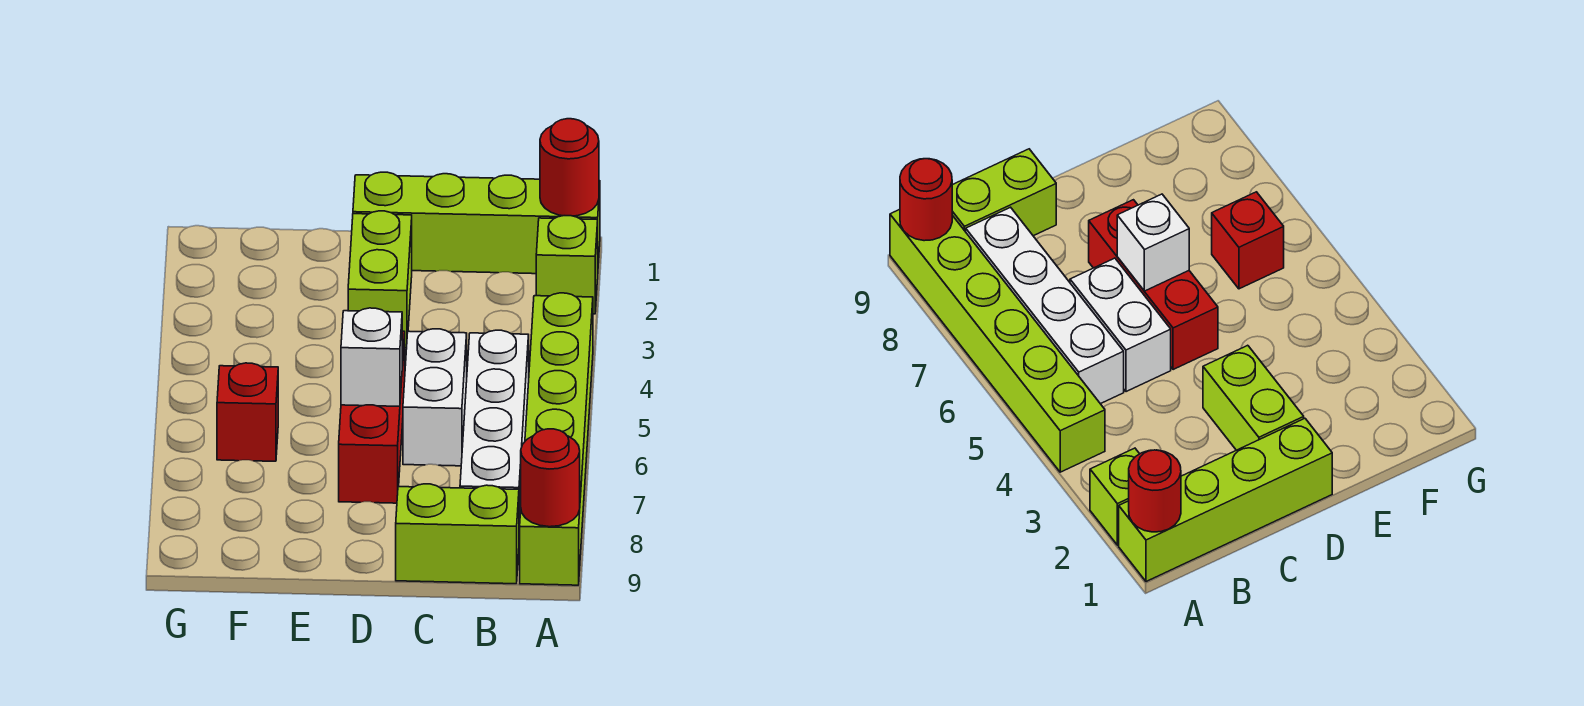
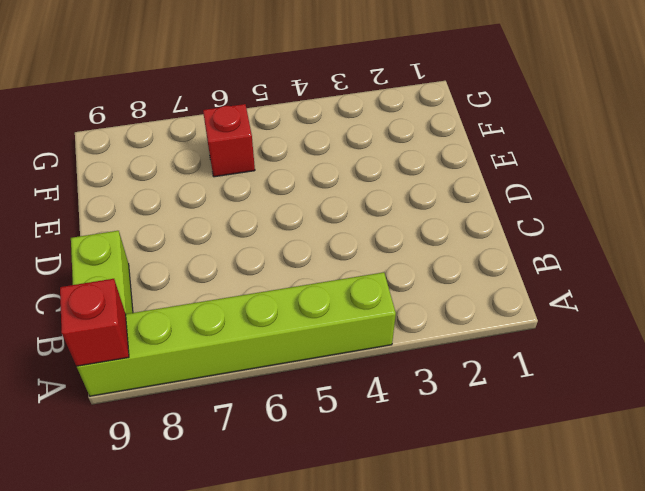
red 1x1 brick [60,279,129,366] -> red 1x1 round brick [521,429,580,527]
none -> lime 1x4 brick [353,172,600,274]
none -> lime 1x1 brick [536,216,598,314]
none -> white 1x4 brick [460,330,529,538]

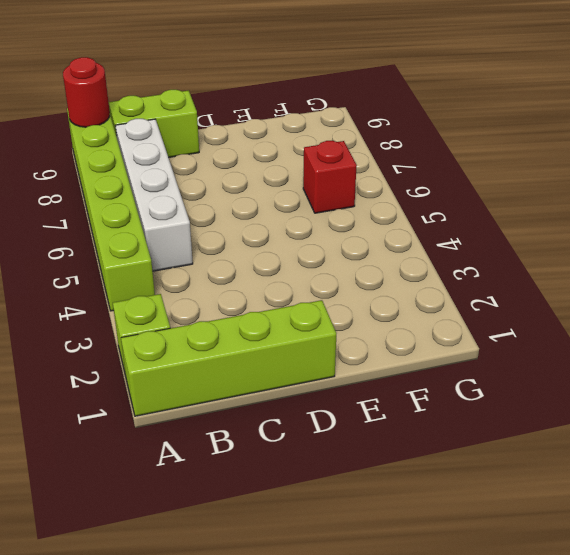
none -> white 1x2 brick [403,329,467,466]
none -> lime 1x2 brick [348,211,412,348]
none -> red 1x3 brick [339,331,405,503]

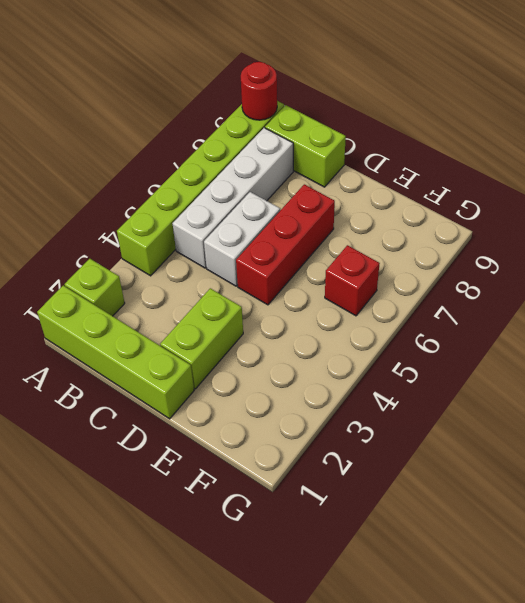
none -> red 1x1 round brick [540,119,599,216]
none -> white 1x1 brick [341,308,402,406]

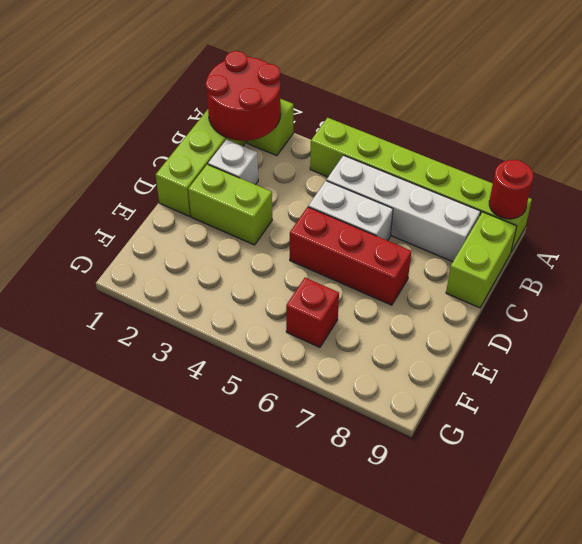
red 2x2 round brick [206,51,281,141] -> red 1x1 round brick [540,119,599,216]
white 1x1 brick [208,139,258,185] -> white 1x1 brick moved to [341,308,402,406]

